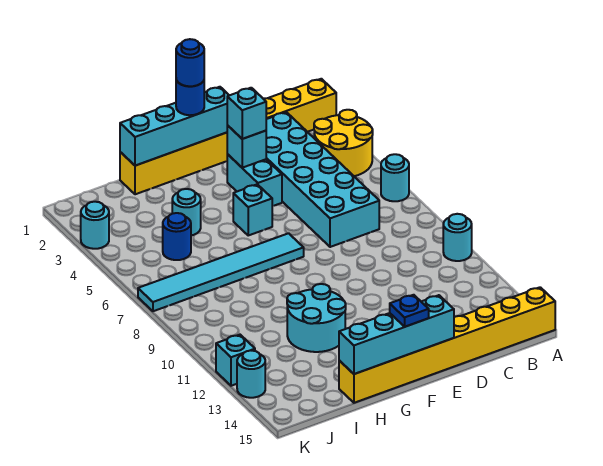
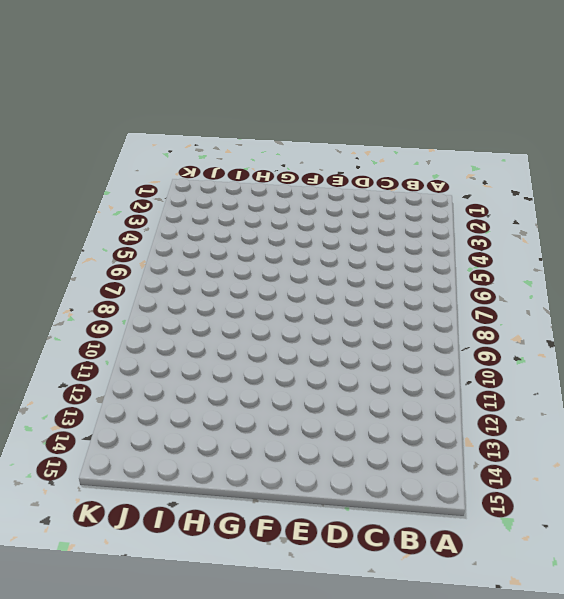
none -> yellow 1x8 brick [120,79,336,194]
none -> yellow 2x2 round brick [314,110,373,176]
none -> cyan 1x1 round brick [381,154,409,201]

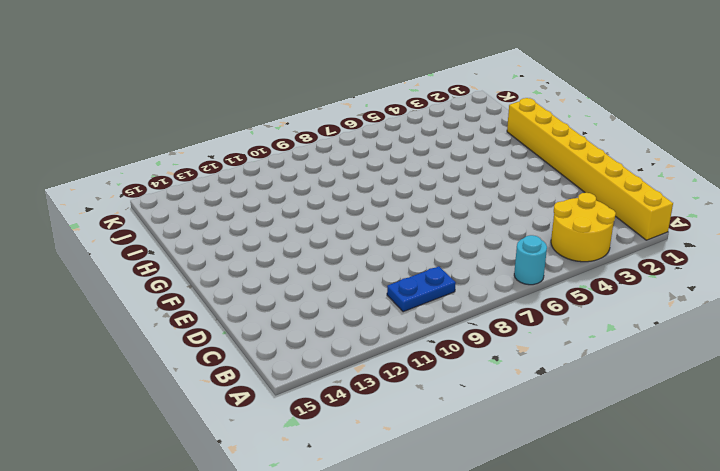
blue 1x2 plate [387,266,456,312] -> none
none -> cyan 1x1 round brick [443,214,472,261]
none -> yellow 1x8 brick [339,287,555,403]
none -> cyan 2x6 brick [266,112,379,247]

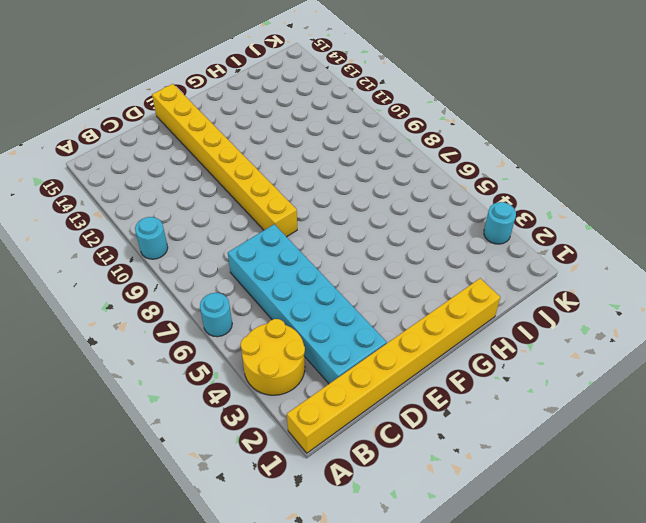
yellow 1x8 brick [152,84,297,237] -> yellow 1x8 brick turned to [339,287,555,403]
none -> cyan 1x2 brick [227,154,282,206]
none -> cyan 1x1 brick [233,184,272,235]
none -> cyan 1x6 tile [138,233,304,311]

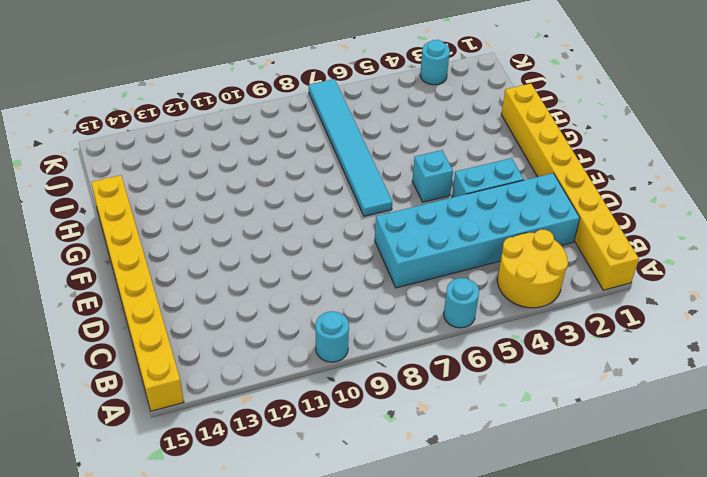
none -> cyan 2x2 round brick [287,284,346,352]
none -> cyan 1x1 round brick [172,189,201,235]
none -> blue 1x1 round brick [163,213,191,260]

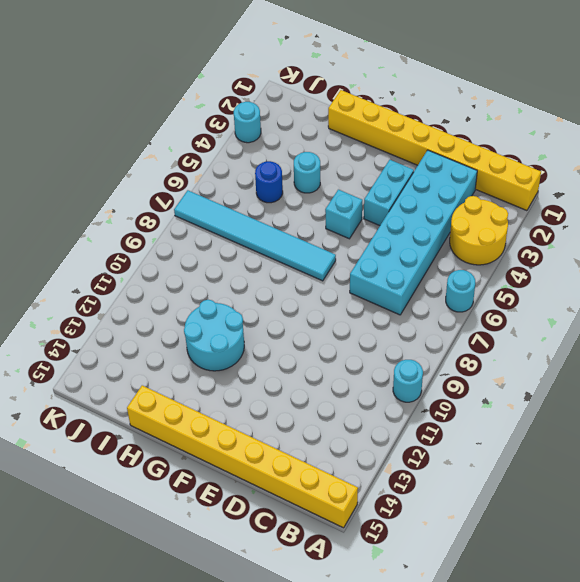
none -> cyan 1x1 brick [216,335,255,386]
none -> cyan 1x1 round brick [237,350,265,398]
none -> cyan 1x4 brick [120,87,229,166]

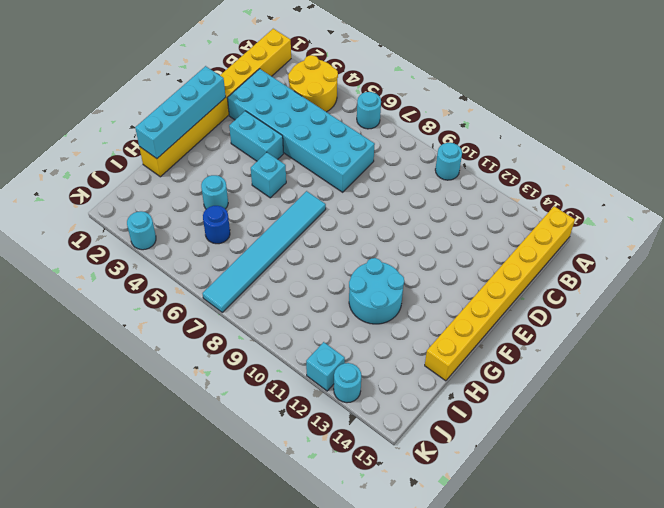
none -> cyan 1x1 brick [227,125,266,168]
none -> cyan 1x4 brick [339,295,454,374]
none -> cyan 1x1 brick [227,88,266,139]

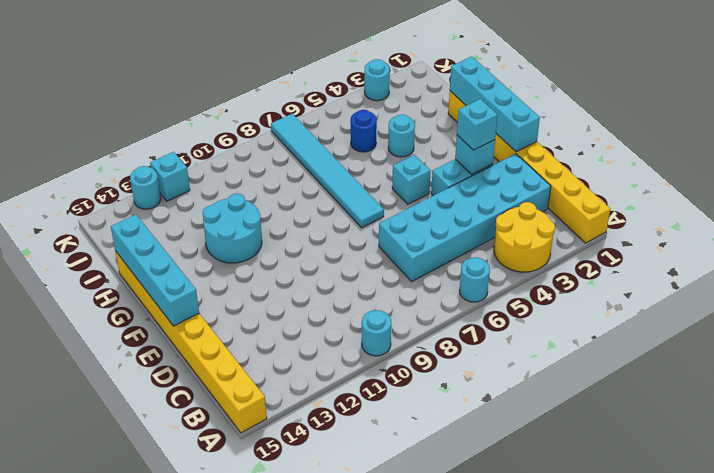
none -> blue 1x1 round brick [176,80,204,115]
none -> blue 1x1 plate [390,295,429,327]
none -> blue 1x1 round brick [176,39,204,86]

